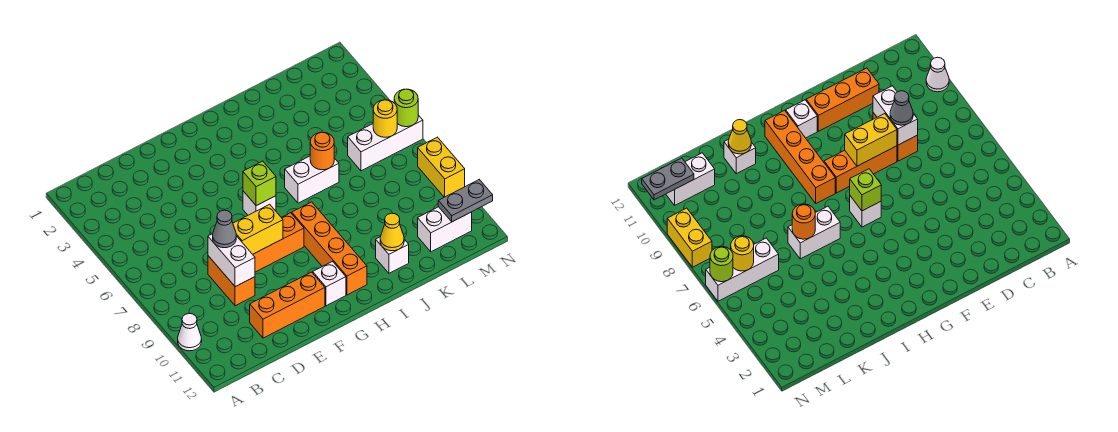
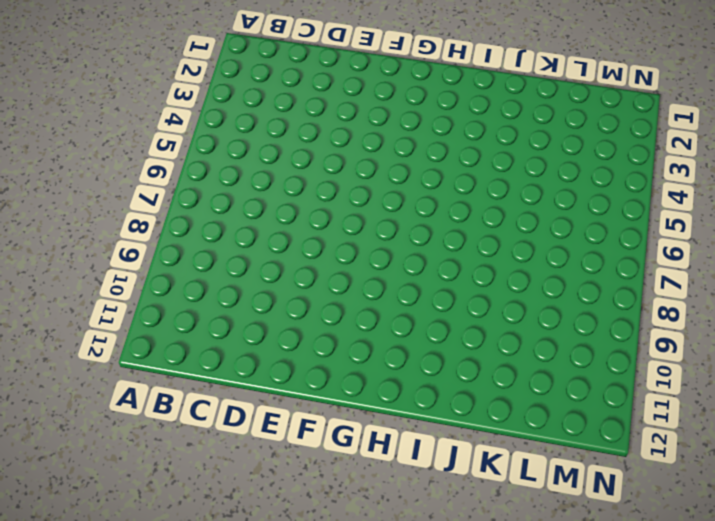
none -> white 1x1 cone [178,313,202,351]
none -> orange 1x2 brick [208,256,255,306]
none -> orange 1x3 brick [250,272,325,338]

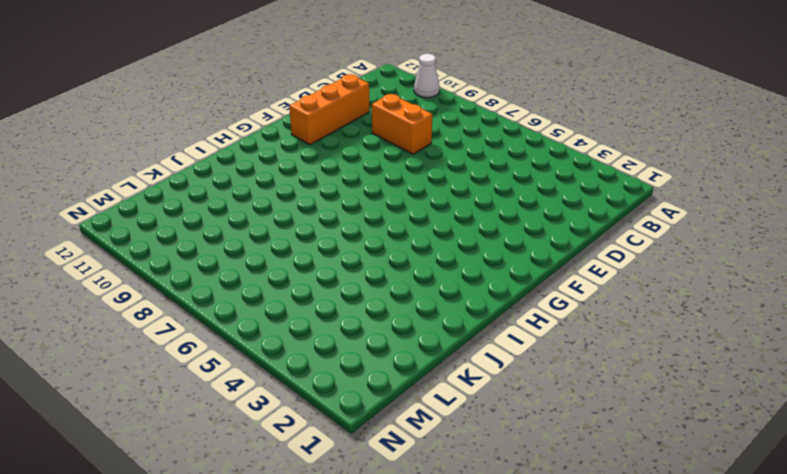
none -> orange 1x3 brick [253,213,304,272]
none -> white 1x1 brick [243,191,276,215]
none -> white 1x1 brick [313,261,346,306]

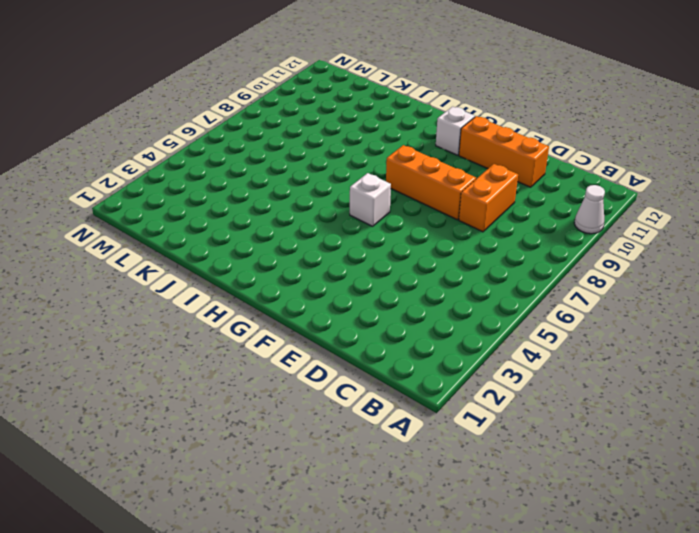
none -> orange 1x4 brick [292,202,367,295]
none -> white 1x2 brick [285,156,339,203]
none -> white 1x1 brick [376,237,409,273]

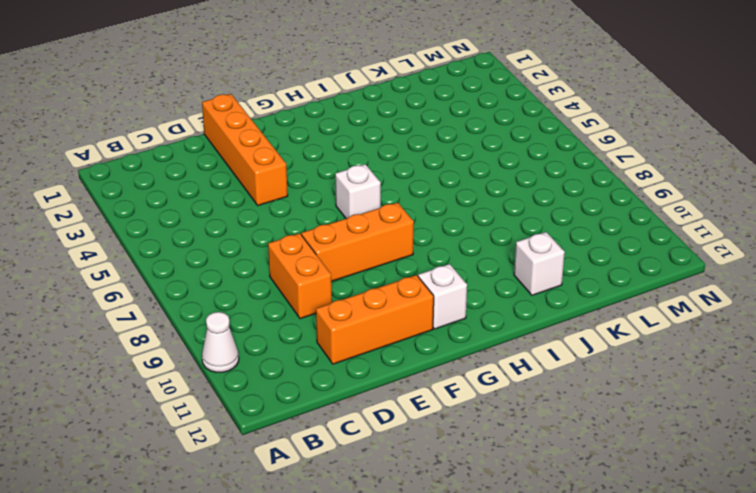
orange 1x4 brick [202,94,288,205] -> orange 1x4 brick moved to [292,202,367,295]
none -> white 1x2 brick [285,156,339,203]
none -> white 1x3 brick [348,115,423,171]
none -> white 1x2 brick [418,207,472,252]

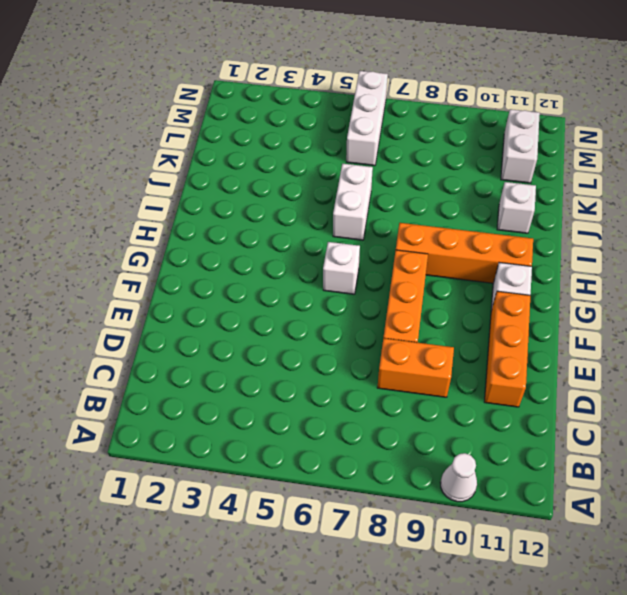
none -> yellow 1x2 brick [418,137,465,197]
none -> white 1x2 brick [208,234,255,287]
none -> yellow 1x2 brick [233,204,283,254]

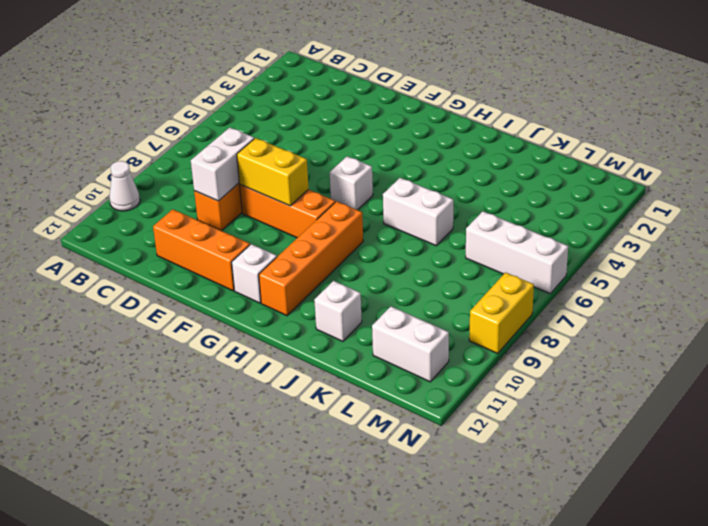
none -> lime 1x1 brick [243,161,276,206]
none -> orange 1x1 round brick [310,132,334,170]
none -> yellow 1x1 cone [380,213,404,251]

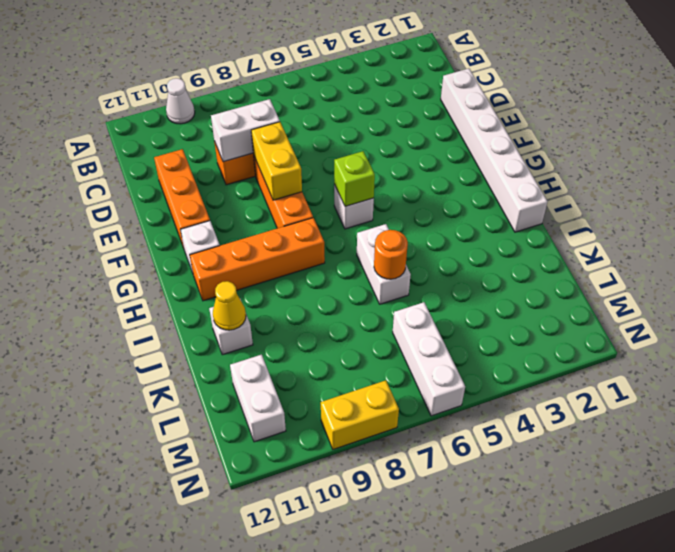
white 1x6 brick [441,69,548,232] -> none
none -> yellow 1x1 round brick [373,100,397,137]
none -> grey 1x2 plate [438,180,493,222]
none -> lime 1x1 round brick [394,89,418,127]

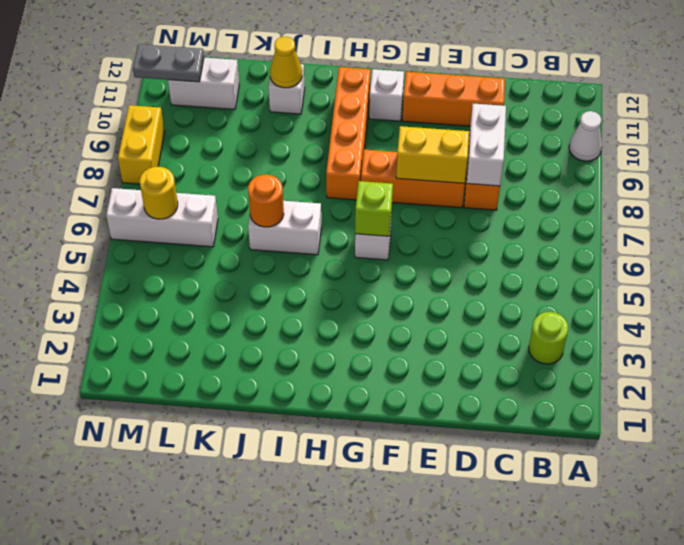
lime 1x1 round brick [529,312,568,364] -> lime 1x1 round brick moved to [394,89,418,127]
none -> grey 1x1 cone [213,210,236,248]

